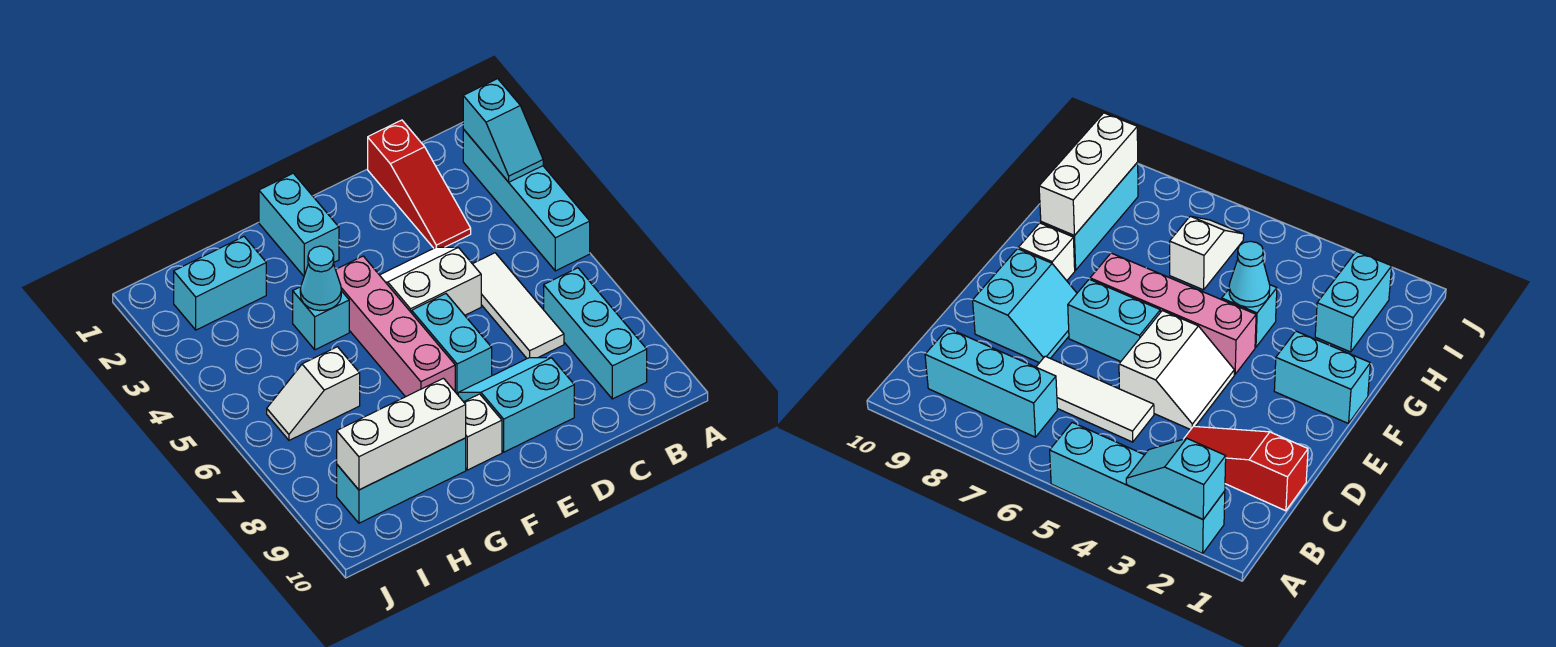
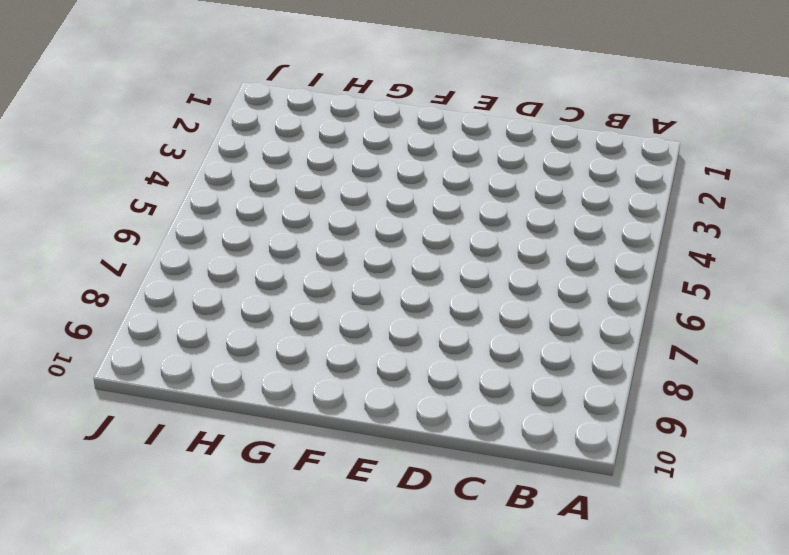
none -> cyan 1x4 brick [463,129,590,271]
none -> cyan 1x3 brick [544,268,647,399]
none -> red 1x3 slope [368,120,471,248]

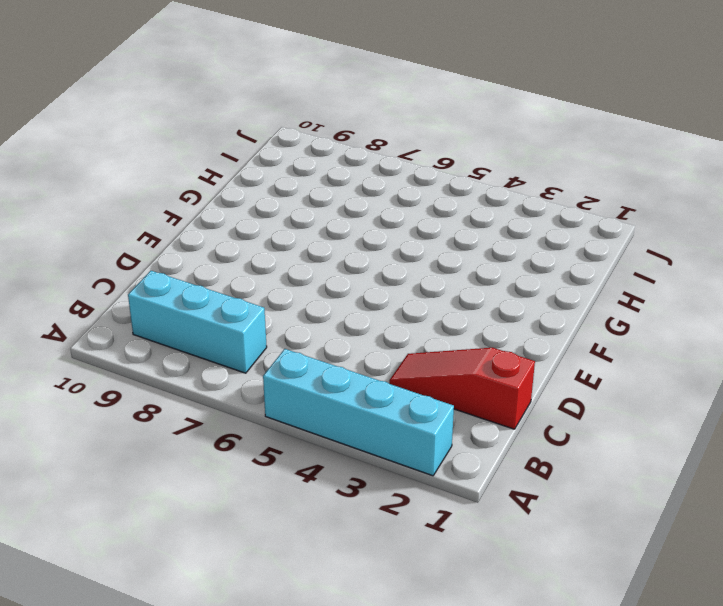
none -> white 1x3 tile [473,253,564,358]
none -> white 2x2 slope [380,247,481,315]
none -> cyan 2x2 slope [458,358,574,452]

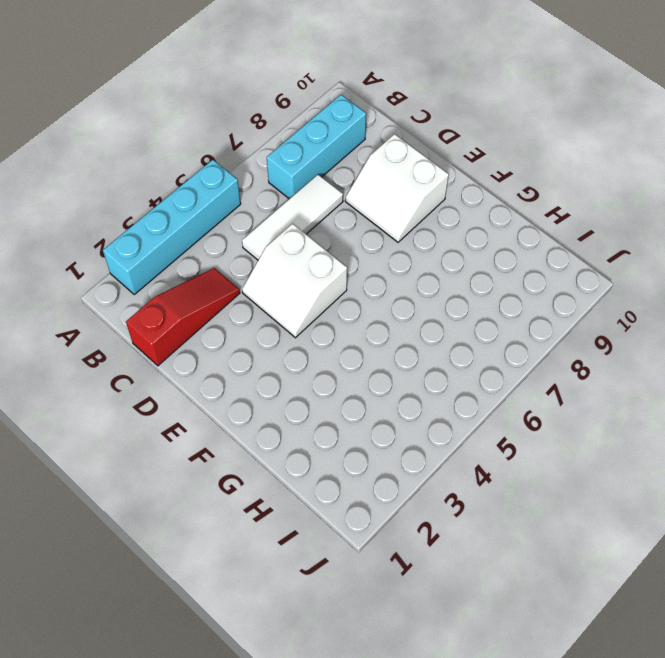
white 2x2 slope [345,134,449,242] -> cyan 2x2 slope [458,358,574,452]
none -> cyan 1x2 brick [412,294,492,395]
none -> cyan 1x2 brick [259,173,339,276]
none -> pink 1x4 brick [336,256,455,397]

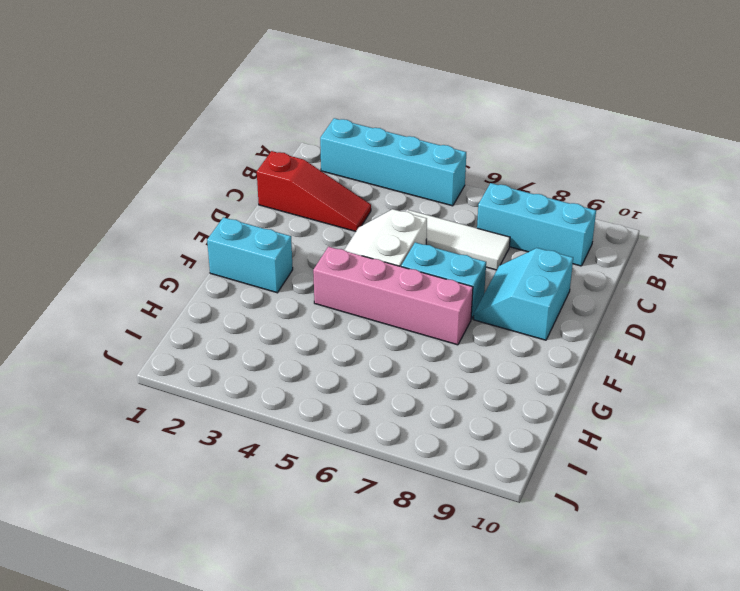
none -> white 1x1 brick [464,394,502,470]
none -> cyan 1x1 brick [293,287,349,350]
none -> cyan 1x3 brick [337,438,466,523]

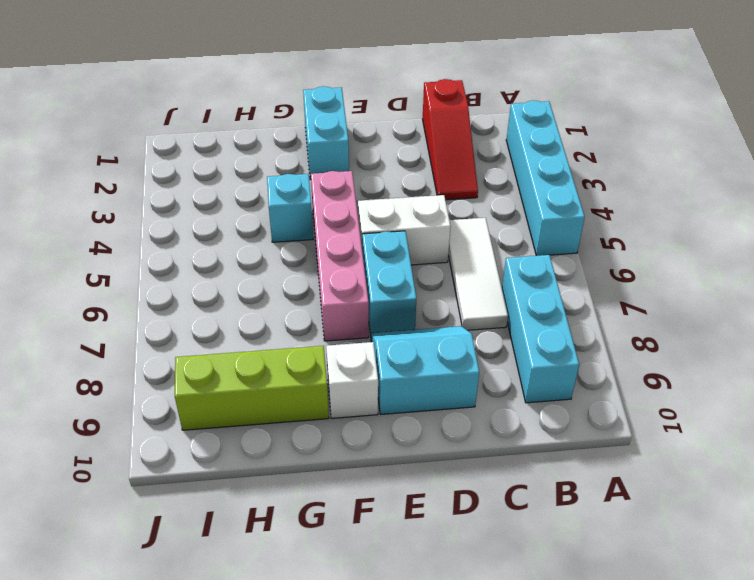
lime 1x3 brick [175,346,329,430] -> cyan 1x3 brick [337,438,466,523]
none -> cyan 1x2 brick [174,237,266,330]
none -> white 1x2 slope [267,347,360,440]
none -> cyan 1x2 slope [463,79,543,182]

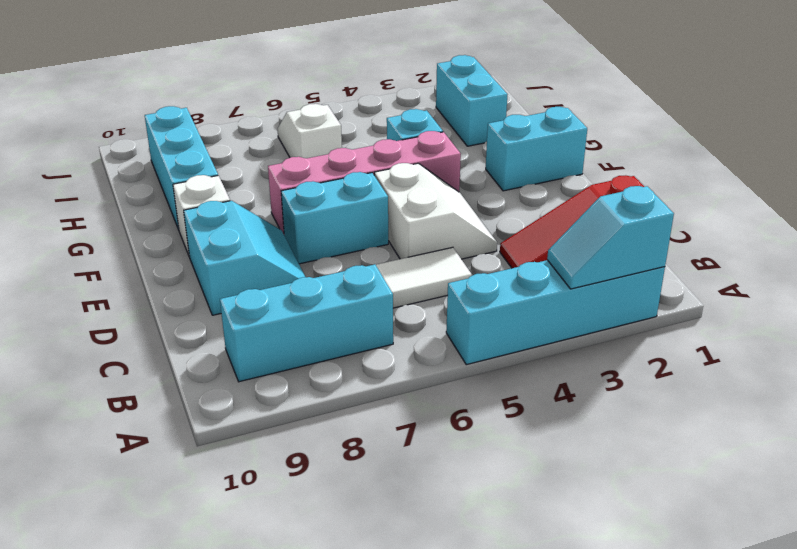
none -> cyan 1x1 cone [300,246,341,311]
none -> white 1x3 brick [337,378,466,490]

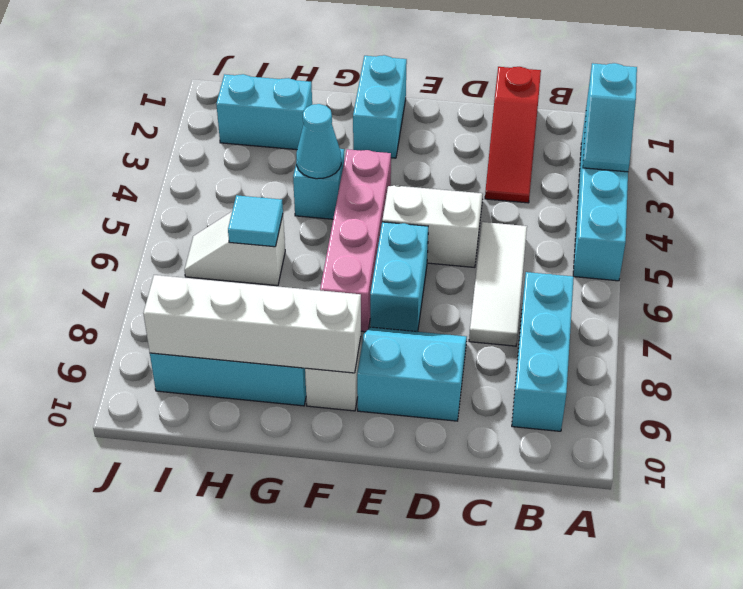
white 1x4 brick [143,275,361,373] -> white 1x3 brick [337,378,466,490]
cyan 1x1 tile [228,195,283,247] -> none

